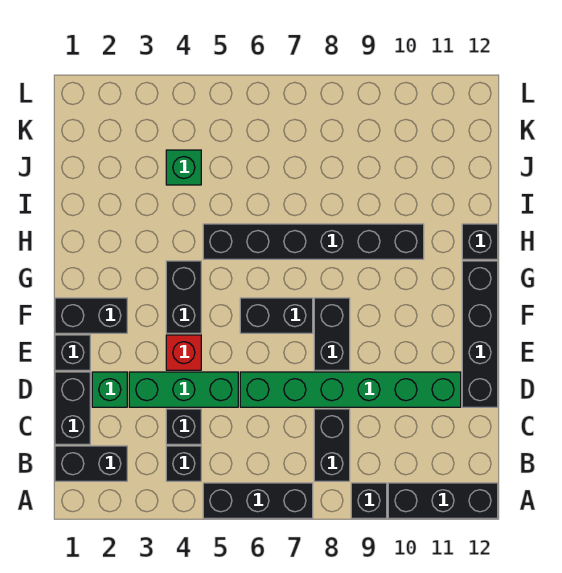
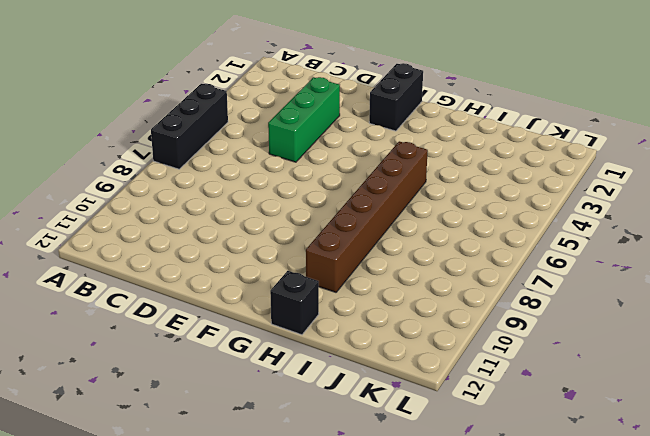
brown 1x6 brick [306,141,428,292] -> black 1x6 brick [203,224,424,259]
none -> black 1x1 brick [351,483,387,518]
none -> black 1x3 brick [388,483,498,518]
none -> black 1x2 brick [55,446,127,481]

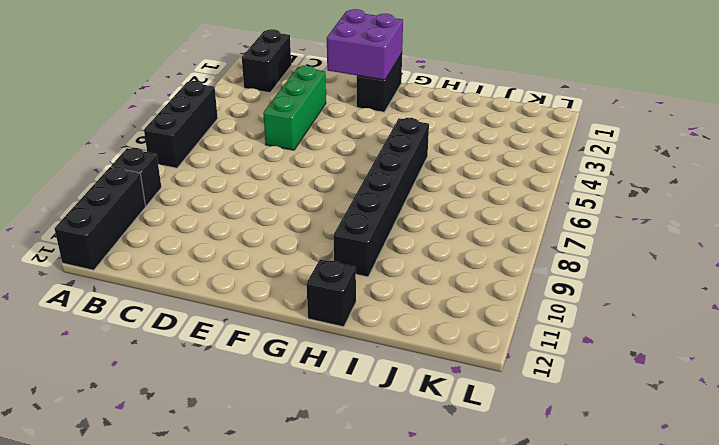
purple 2x2 brick [327,9,403,80] -> none
none -> black 1x1 brick [166,446,201,481]
none -> black 1x2 brick [314,409,350,481]
none -> black 1x2 brick [55,372,90,444]

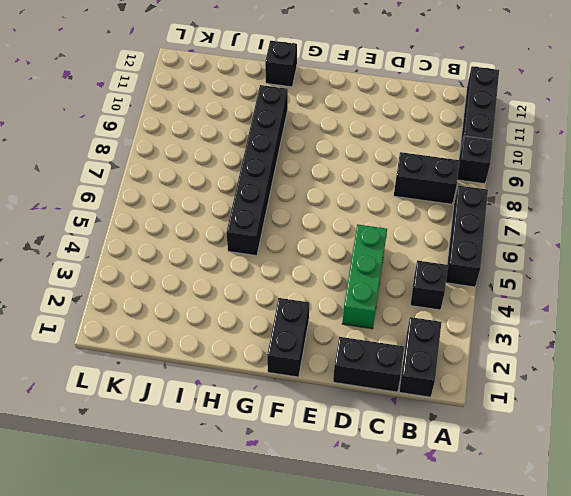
none -> black 1x1 brick [166,409,201,444]
none -> green 1x1 brick [92,372,127,407]
none -> green 1x6 brick [240,372,461,407]

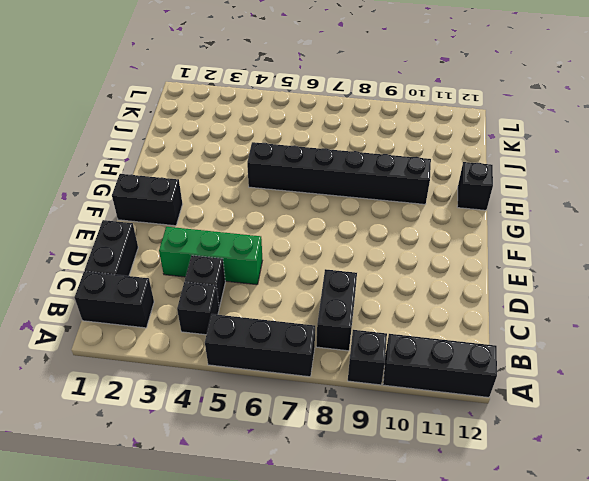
none -> green 1x1 brick [92,372,127,407]
none -> green 1x6 brick [240,372,461,407]
none -> black 1x4 brick [462,261,498,407]

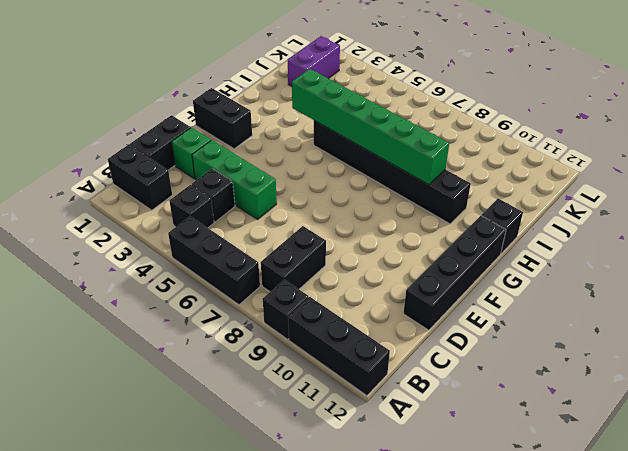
green 1x6 brick [292,69,449,185] -> green 1x6 brick moved to [240,372,461,407]
purple 1x2 brick [288,36,340,86] -> none
none -> black 1x1 brick [55,335,90,370]
none -> red 1x1 brick [166,335,201,370]
none -> black 1x2 brick [314,298,350,370]

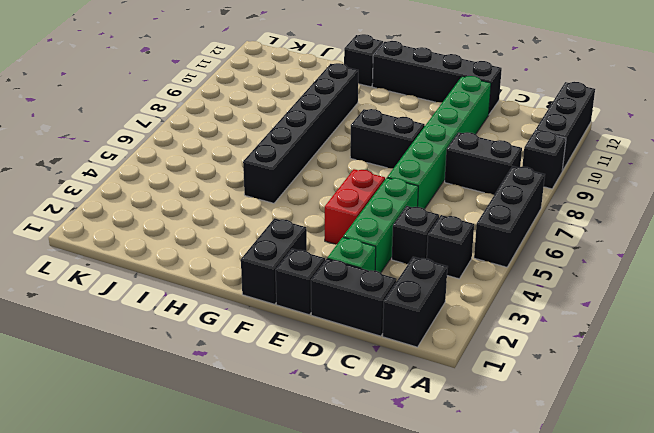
red 1x2 brick [325,169,385,244] -> red 1x1 brick [166,335,201,370]
none -> black 1x2 brick [166,261,201,333]
none -> black 1x2 brick [240,298,313,333]
none -> green 1x1 brick [166,150,201,185]

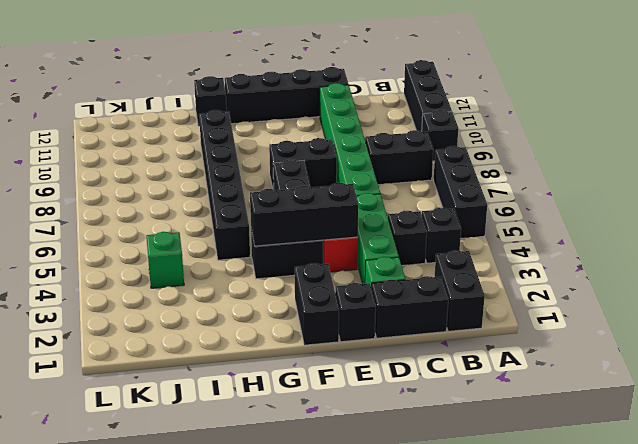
black 1x3 brick [250,183,358,246] -> none

